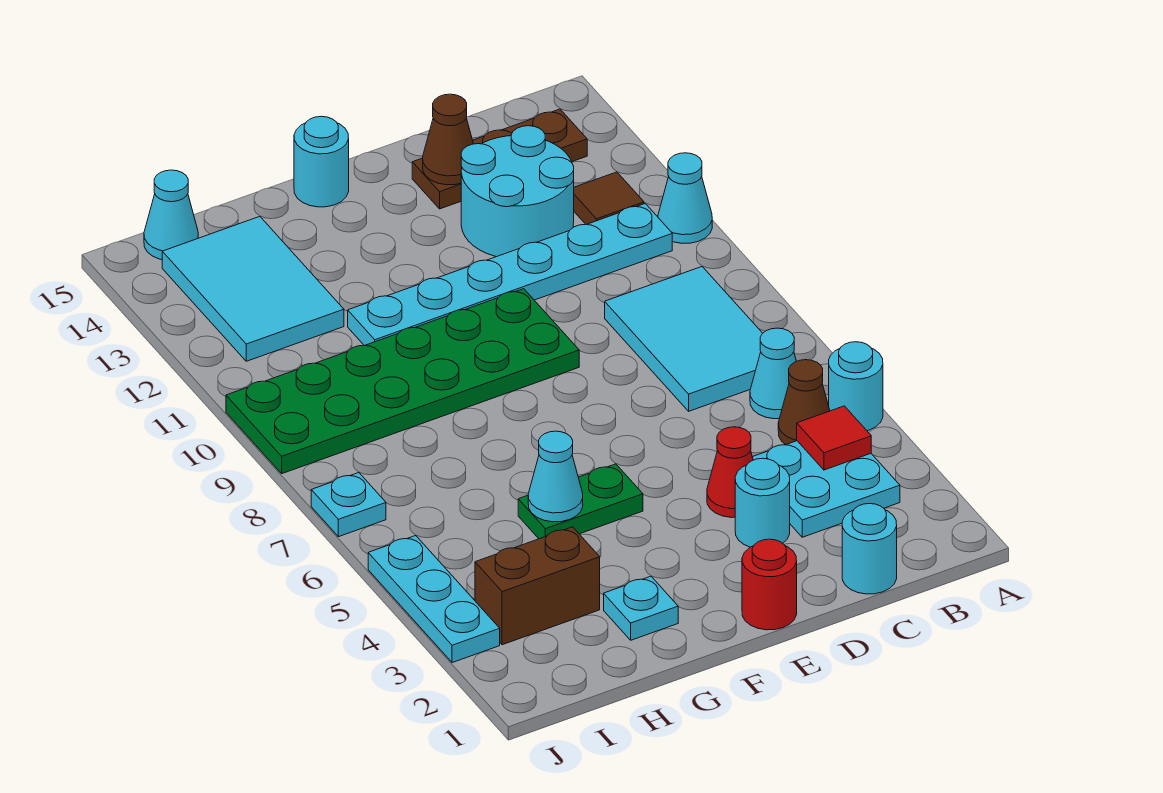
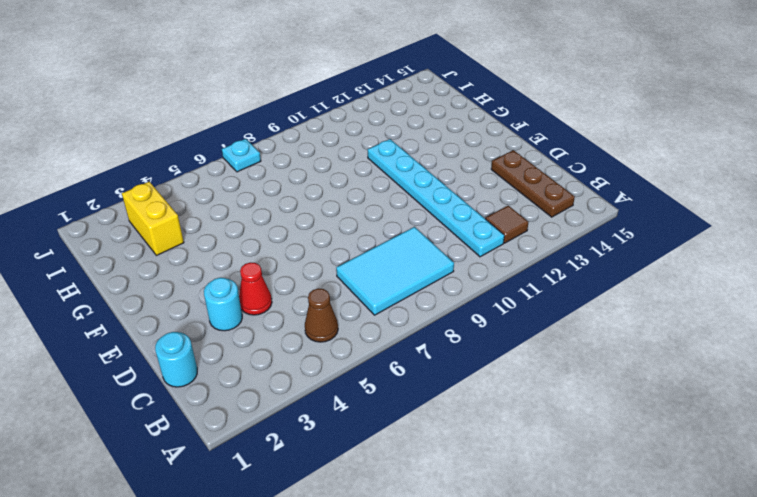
yellow 1x2 brick [122,182,184,256] -> brown 1x2 brick [475,527,600,645]
none -> cyan 1x1 round brick [829,342,883,431]
none -> cyan 1x1 cone [658,153,712,243]
none -> cyan 2x2 plate [753,441,900,537]

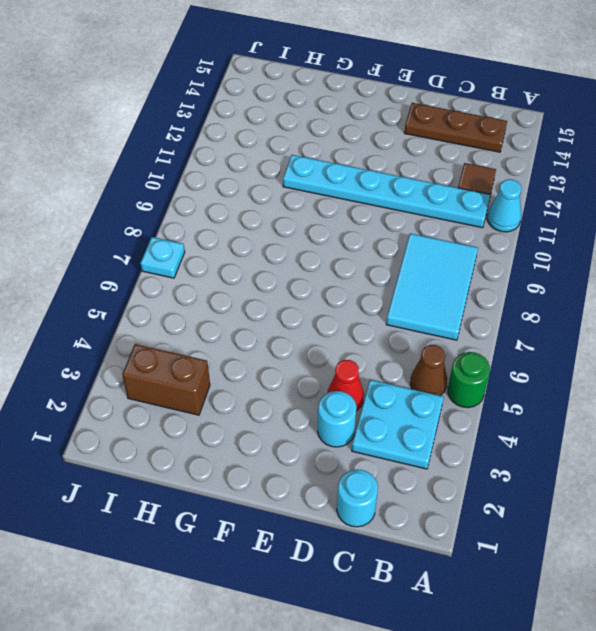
green 1x1 round brick [448,352,490,408] -> cyan 1x1 round brick [829,342,883,431]
none -> cyan 1x1 cone [750,328,796,419]
none -> cyan 2x2 round brick [461,126,574,257]
none -> red 1x1 round brick [742,539,797,630]

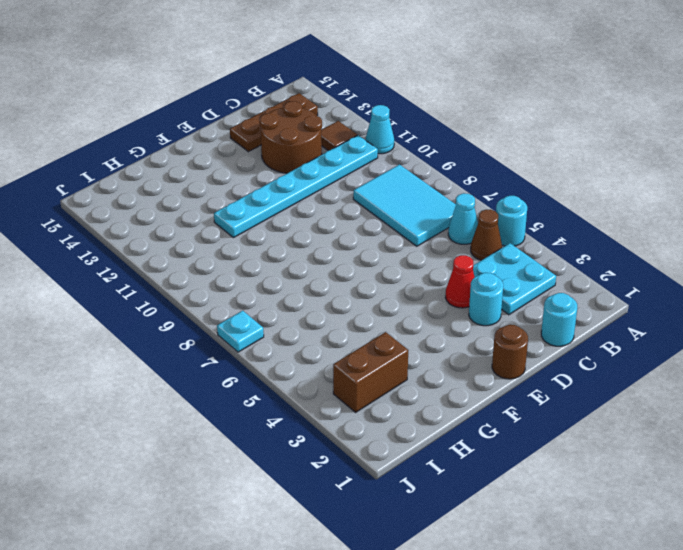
brown 2x2 round brick [260,101,322,173] -> cyan 2x2 round brick [461,126,574,257]
brown 1x1 round brick [492,325,528,379] -> red 1x1 round brick [742,539,797,630]
none -> green 2x6 plate [226,289,579,474]
none -> green 1x2 plate [518,464,643,539]
none -> cyan 1x1 round brick [294,116,349,207]

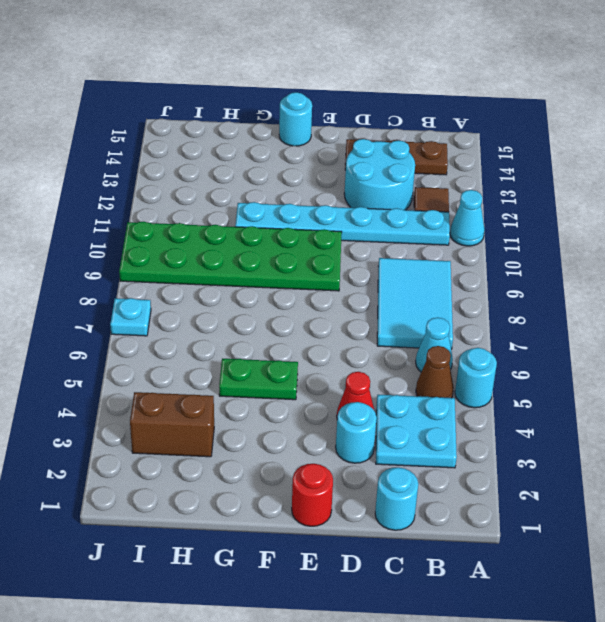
none -> cyan 1x1 plate [604,576,678,640]
none -> cyan 2x3 tile [162,216,344,361]
none -> cyan 1x1 cone [144,170,198,260]

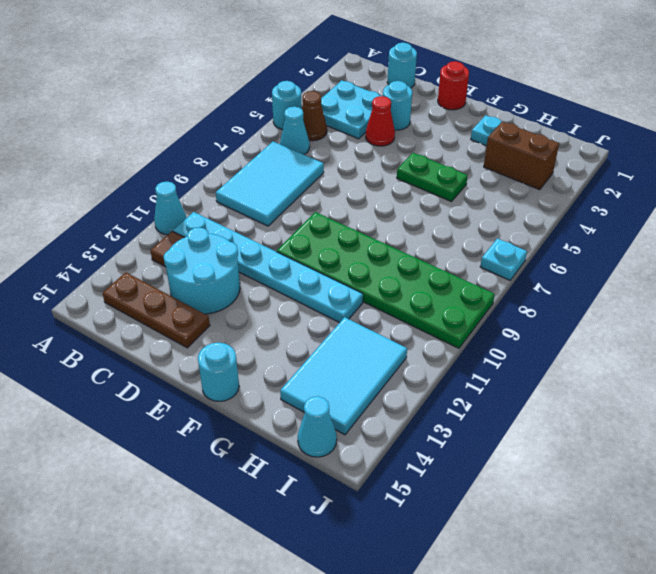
none -> cyan 1x3 plate [368,536,500,663]
none -> red 1x1 tile [797,406,871,470]
none -> brown 1x1 cone [423,94,473,185]

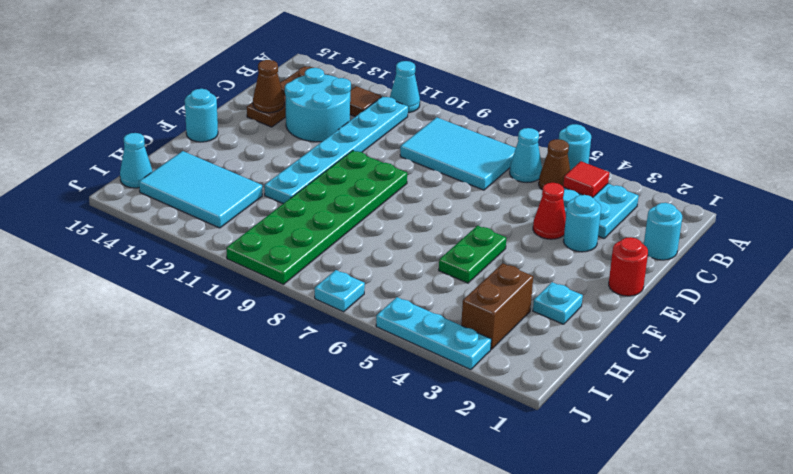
none -> cyan 1x1 cone [528,431,583,522]

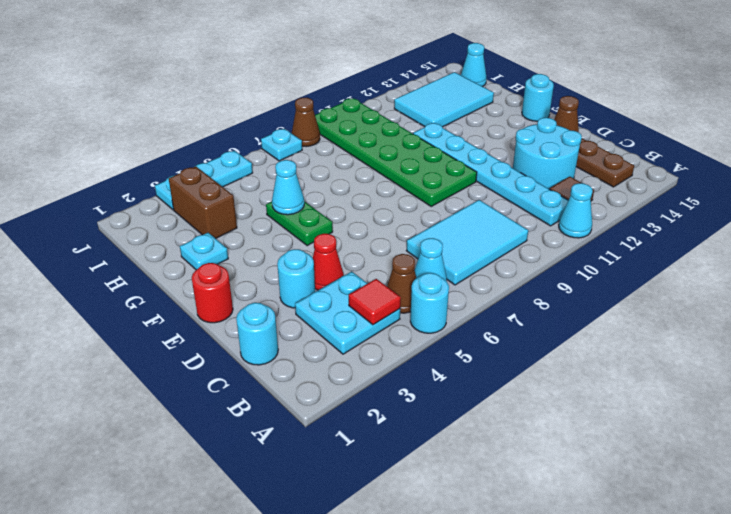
brown 1x1 cone [292,98,320,147] -> none

